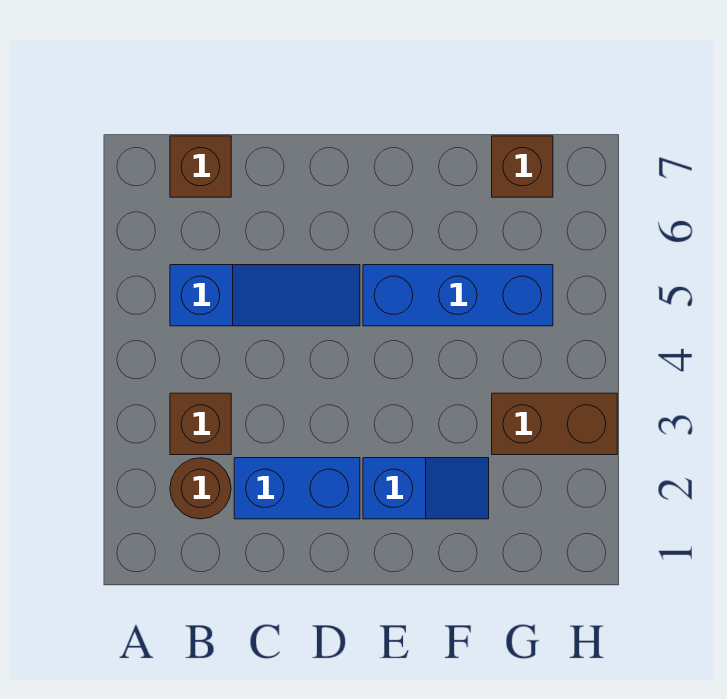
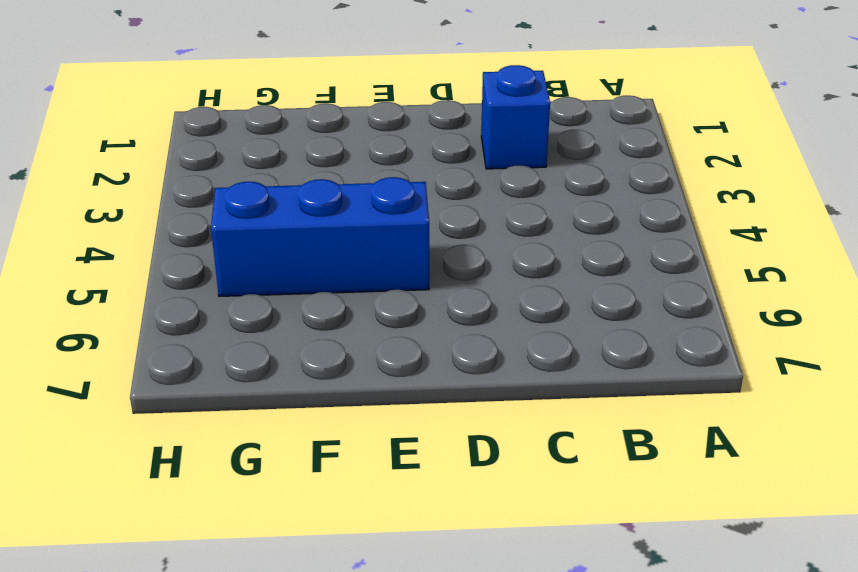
blue 1x1 brick [481,65,550,169] -> blue 1x2 brick [234,458,360,519]
none -> brown 1x1 round brick [170,458,231,519]
none -> brown 1x1 brick [170,393,231,455]

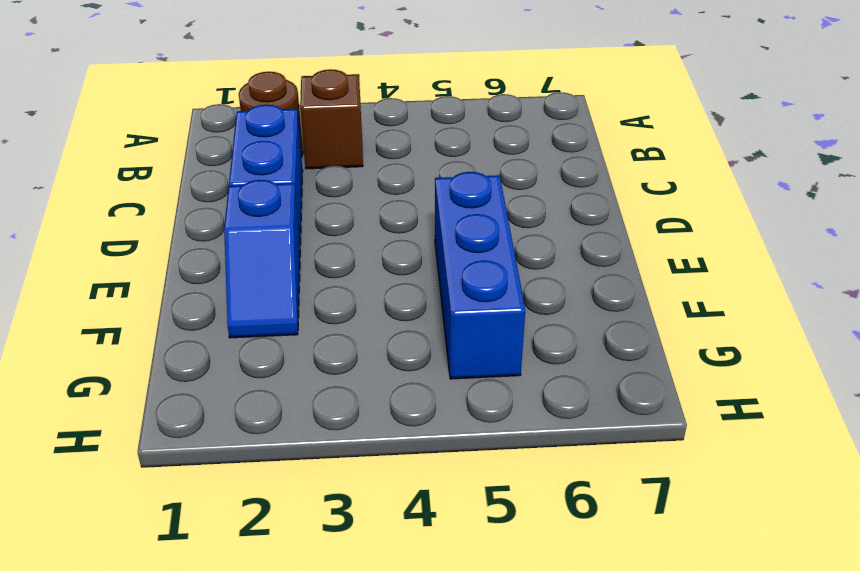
none -> blue 1x3 slope [170,265,360,326]
none -> brown 1x1 brick [170,136,231,197]

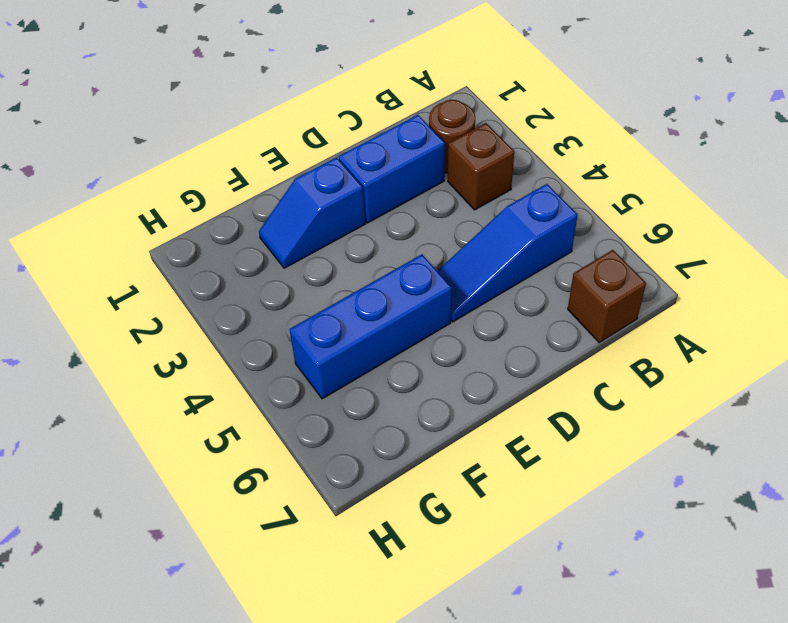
none -> brown 1x2 brick [492,393,617,455]
none -> brown 1x1 brick [492,136,553,197]

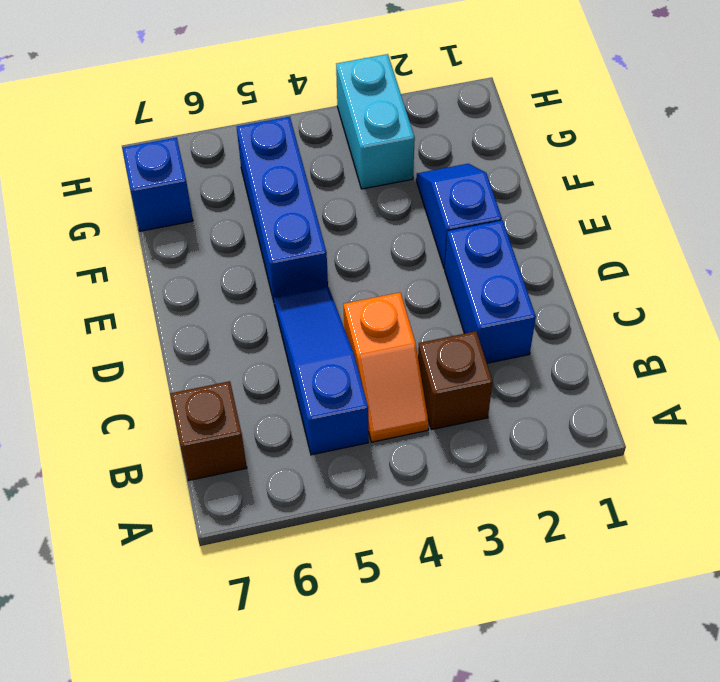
orange 1x2 slope [344,292,429,442] -> none
cyan 1x2 brick [336,54,415,189] -> brown 1x2 brick [492,393,617,455]
blue 1x1 brick [123,138,193,231] -> brown 1x1 brick [492,136,553,197]
none -> brown 1x1 round brick [170,458,231,519]

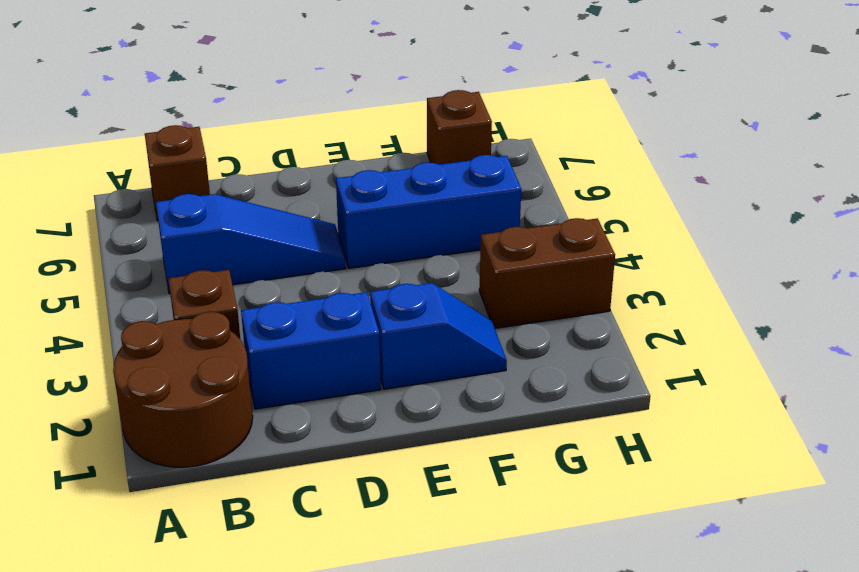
brown 2x2 round brick [113,312,253,467] -> brown 1x1 round brick [170,458,231,519]

